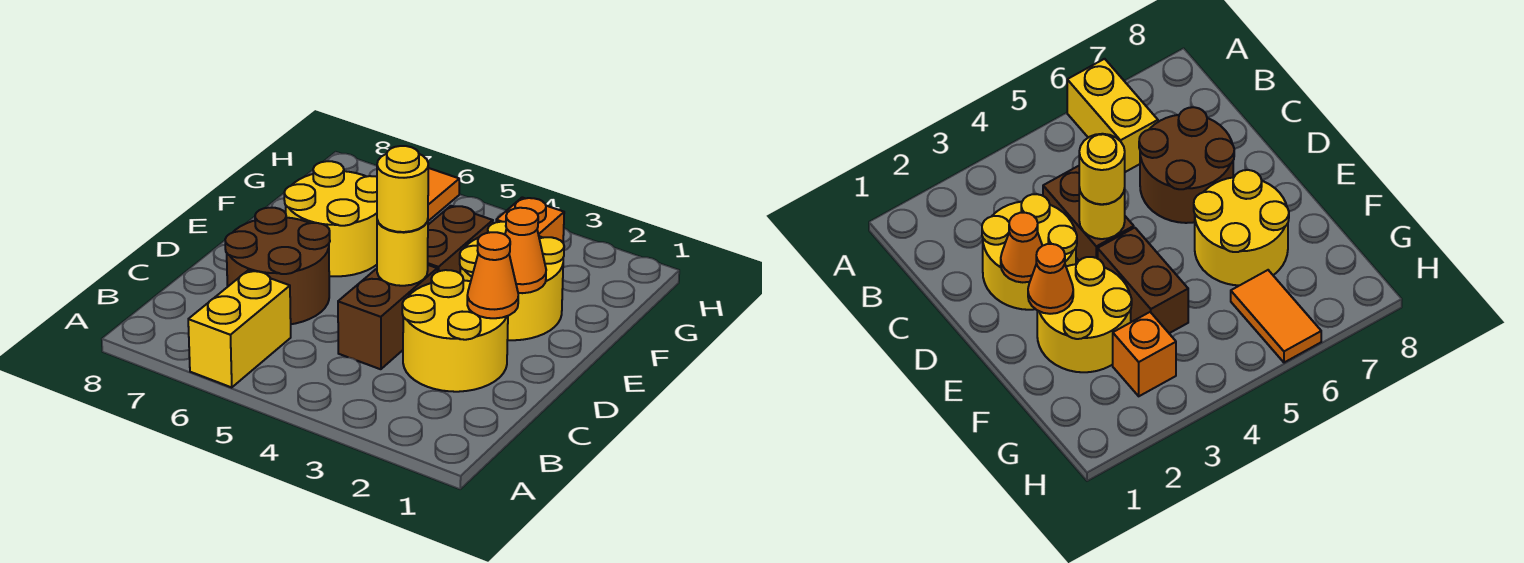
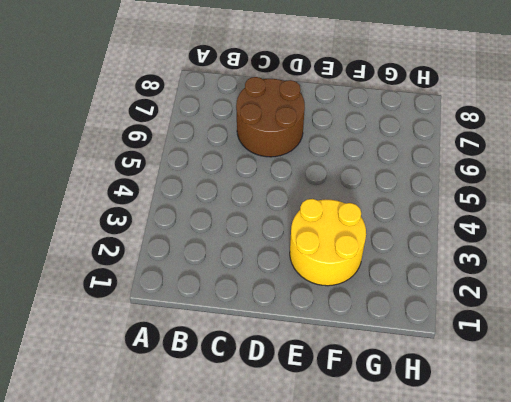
none -> yellow 1x2 brick [188,270,291,388]
none -> yellow 2x2 round brick [402,270,508,392]
none -> brown 1x2 brick [338,265,437,369]

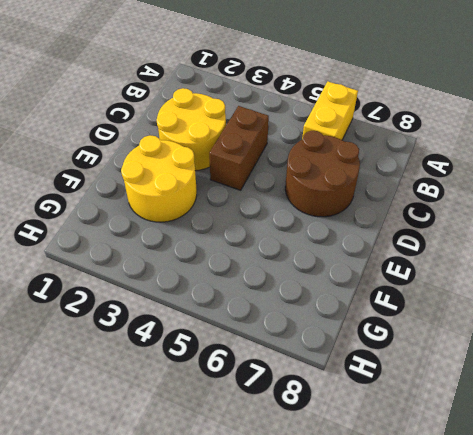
none -> brown 1x2 brick [428,206,493,273]
none -> yellow 2x2 round brick [284,161,377,276]
none -> orange 1x1 brick [496,197,564,242]

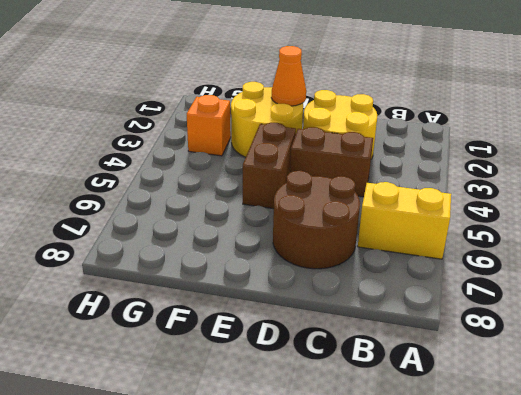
brown 1x2 brick [243,123,296,209] -> brown 1x2 brick turned to [428,206,493,273]
none -> yellow 2x2 round brick [284,161,377,276]
none -> orange 1x2 tile [428,168,459,221]
none -> orange 1x1 cone [467,232,518,318]

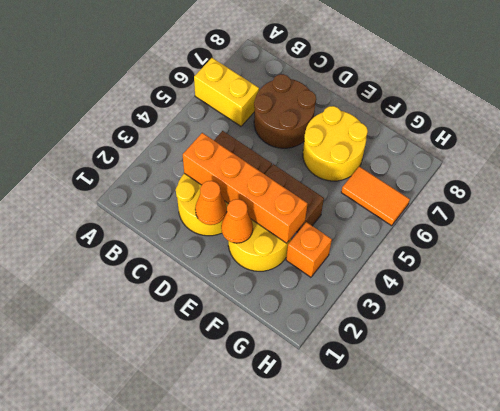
orange 1x4 brick [183,133,307,243] -> none
none -> yellow 1x1 round brick [377,220,428,286]
none -> yellow 1x1 round brick [377,146,428,232]

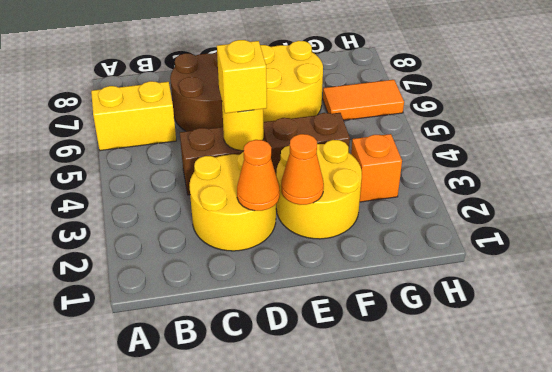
yellow 1x1 brick [217,40,267,113] -> yellow 1x1 round brick [377,146,428,232]

